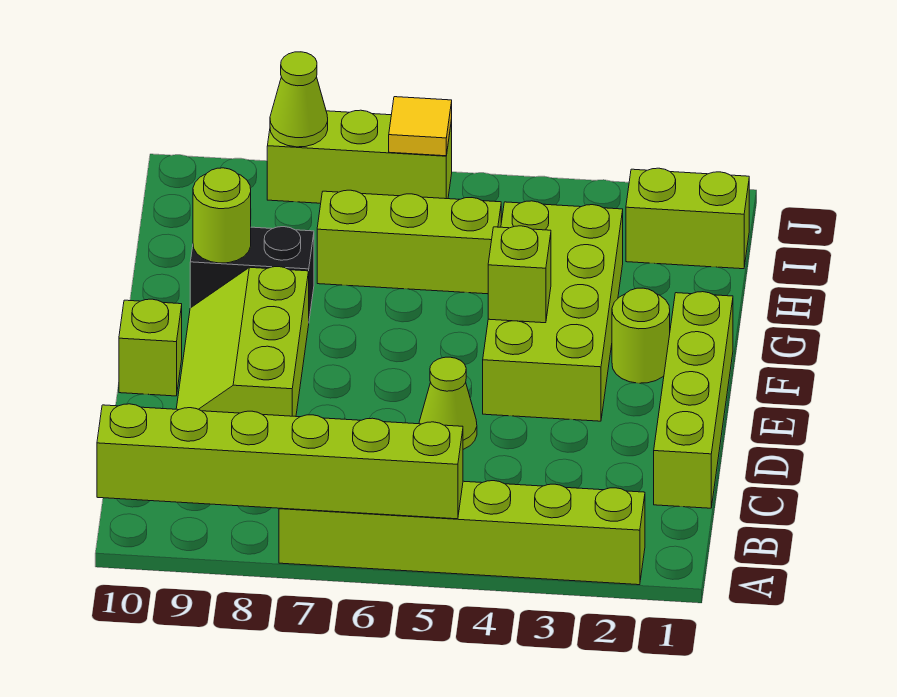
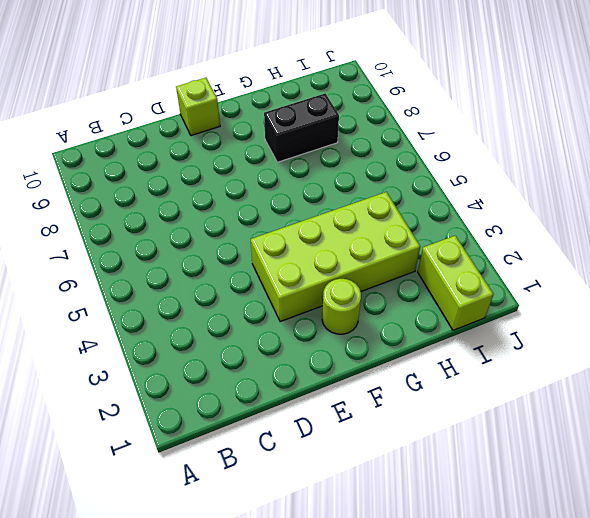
black 1x2 brick [264,93,339,162] -> black 1x2 brick turned to [190,227,314,318]
none -> lime 1x6 brick [279,481,645,585]
none -> lime 1x4 brick [654,292,733,508]
none -> lime 1x1 cone [419,357,477,449]

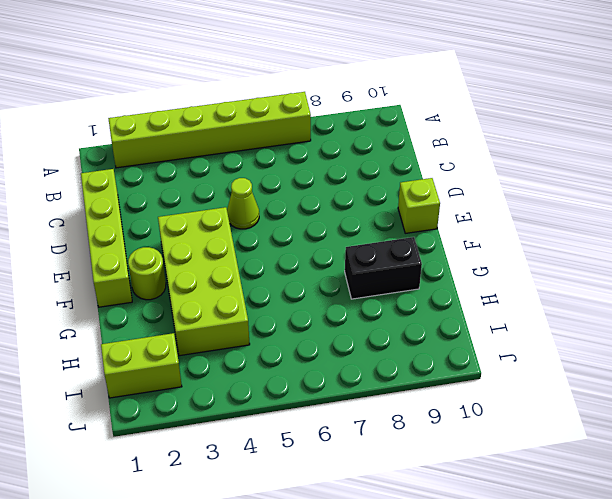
none -> lime 2x3 slope [176,267,309,416]
none -> lime 1x3 brick [317,190,501,294]
none -> lime 1x3 brick [267,110,452,203]

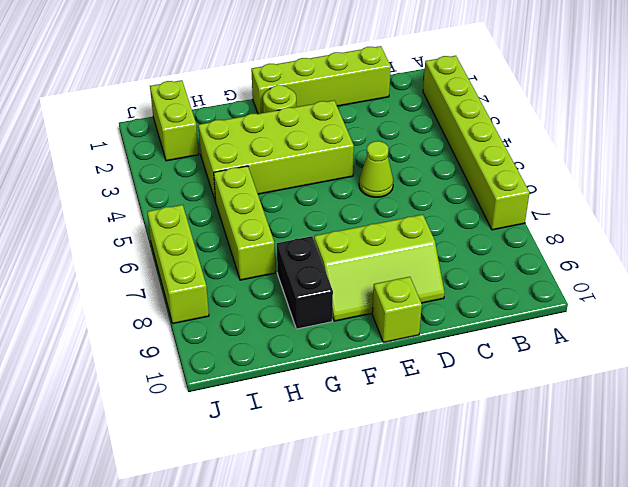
none -> lime 1x6 brick [97,404,463,519]
none -> lime 1x1 brick [488,226,551,323]
none -> lime 1x1 round brick [193,168,251,263]

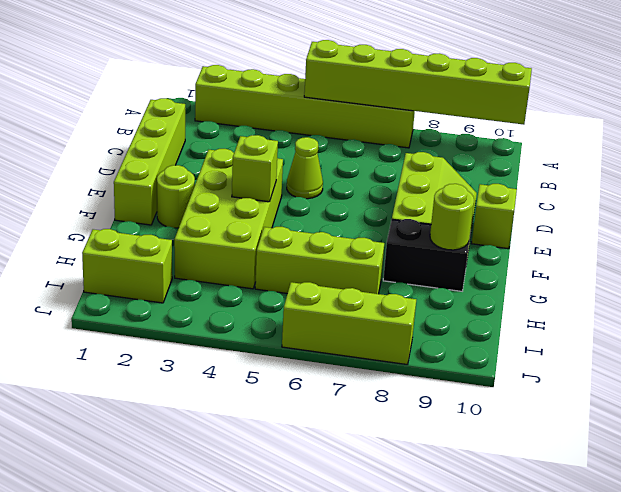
none -> yellow 1x1 tile [389,97,452,156]
none -> lime 1x1 cone [270,52,328,147]

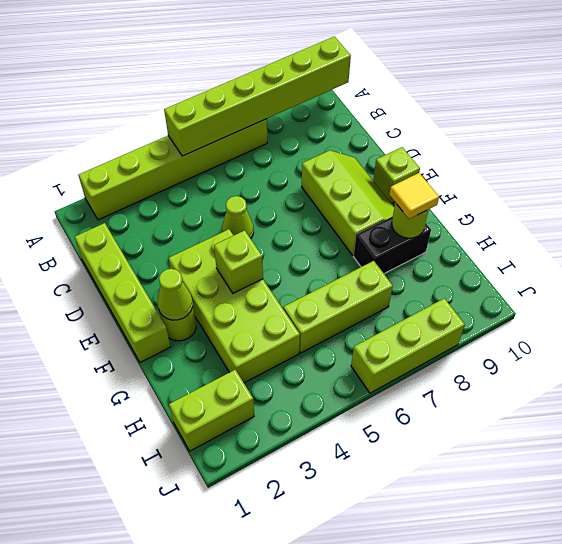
lime 1x1 cone [157,269,193,320] -> lime 1x1 cone moved to [270,52,328,147]
yellow 1x1 tile [389,173,439,219] -> yellow 1x1 tile moved to [389,97,452,156]

